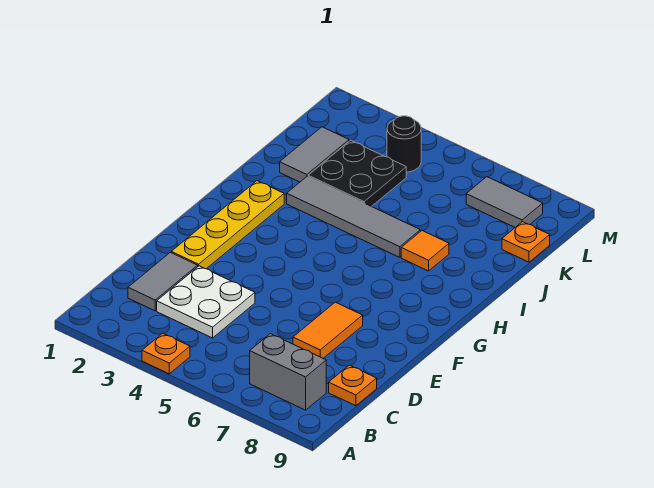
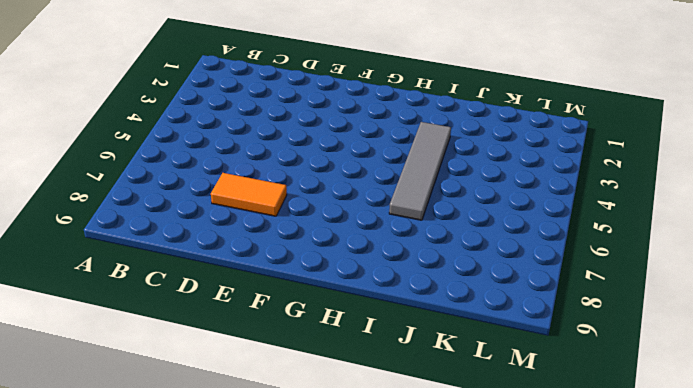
none -> orange 1x1 plate [142,333,190,374]
none -> grey 1x2 brick [250,334,326,410]
none -> grey 1x2 tile [128,252,198,311]

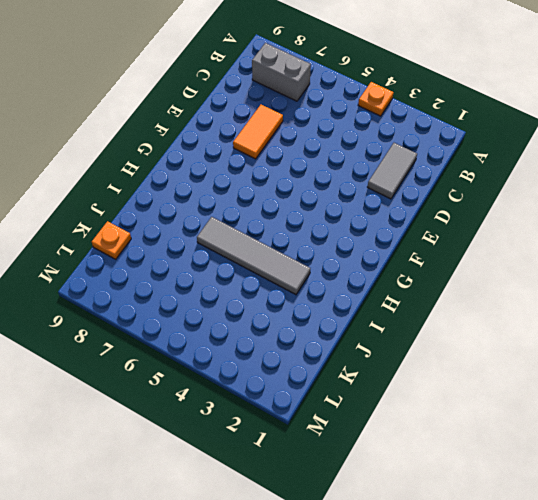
none -> white 2x2 plate [157,266,255,338]
none -> orange 1x1 plate [329,365,377,406]
none -> yellow 1x4 plate [171,181,284,269]

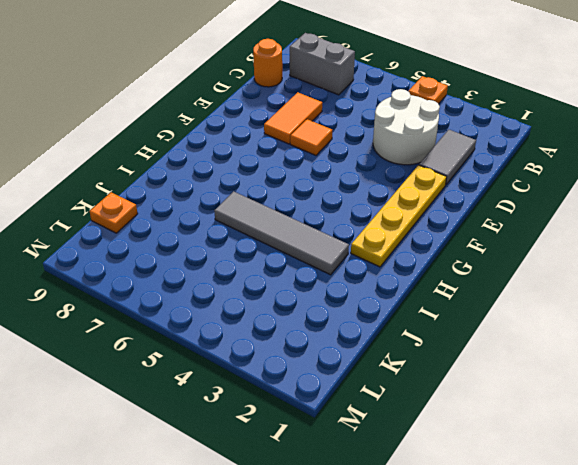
white 2x2 round brick [373,89,440,165] -> white 2x2 plate [157,266,255,338]
orange 1x1 round brick [253,39,282,87] -> orange 1x1 plate [329,365,377,406]
orange 1x1 tile [290,119,332,155] -> orange 1x1 tile moved to [401,231,449,271]
none -> grey 1x2 tile [280,127,349,182]
none -> black 2x2 plate [308,140,406,207]
none -> black 1x1 round brick [387,116,421,172]

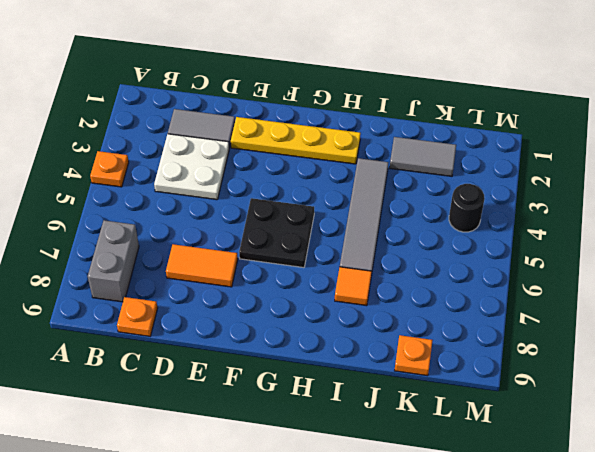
black 2x2 plate [239,198,314,268] -> black 2x2 plate moved to [308,140,406,207]
none -> grey 1x2 tile [466,177,543,227]

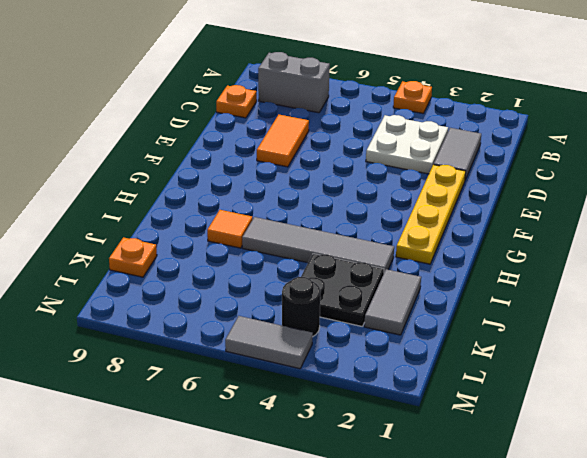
grey 1x2 tile [225,316,313,369] -> grey 1x2 tile moved to [466,177,543,227]

